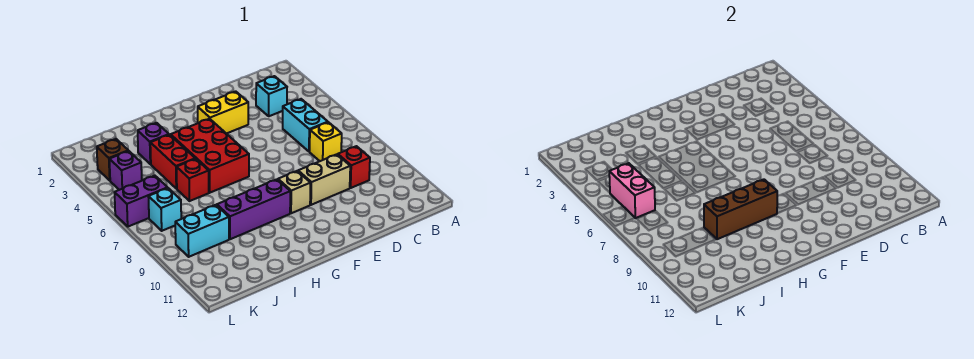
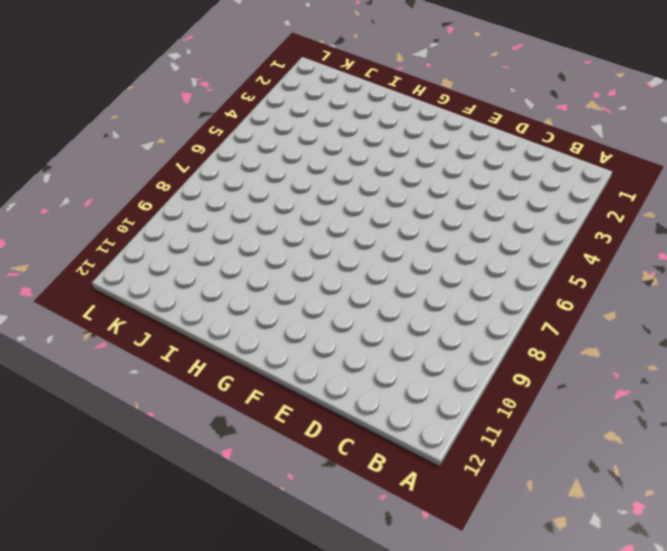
none -> cyan 1x1 brick [256,76,287,116]
none -> cyan 1x2 brick [283,99,328,152]
none -> yellow 1x1 brick [310,122,342,161]

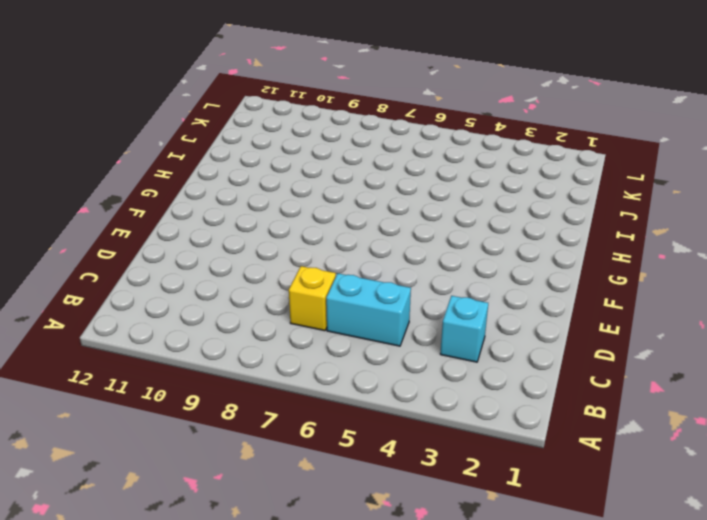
none -> red 1x1 brick [338,146,370,188]
none -> tan 1x2 brick [298,154,350,205]
none -> yellow 1x2 brick [198,91,248,134]

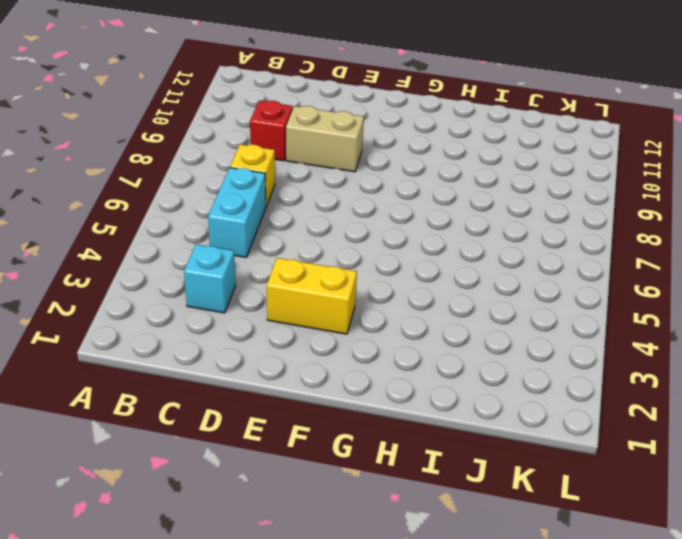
none -> tan 1x1 brick [278,171,311,213]
none -> red 2x3 brick [171,119,249,193]
none -> purple 1x3 brick [217,179,290,239]

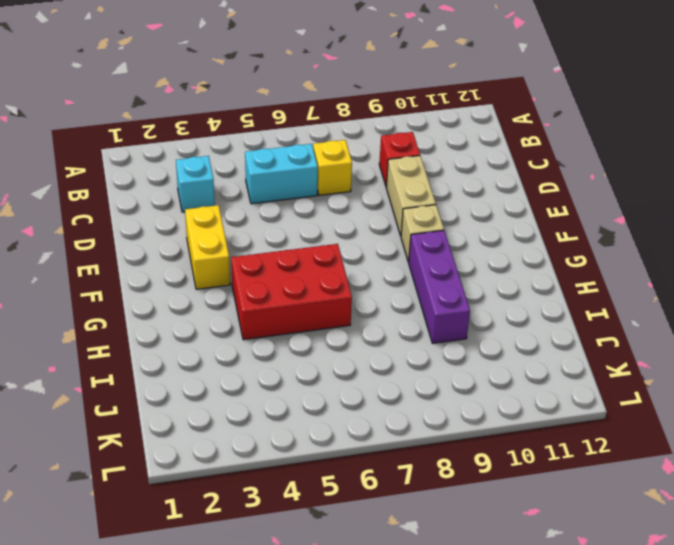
none -> purple 1x1 brick [138,123,169,164]
none -> red 1x2 brick [150,135,195,189]
none -> red 1x1 brick [177,159,209,201]

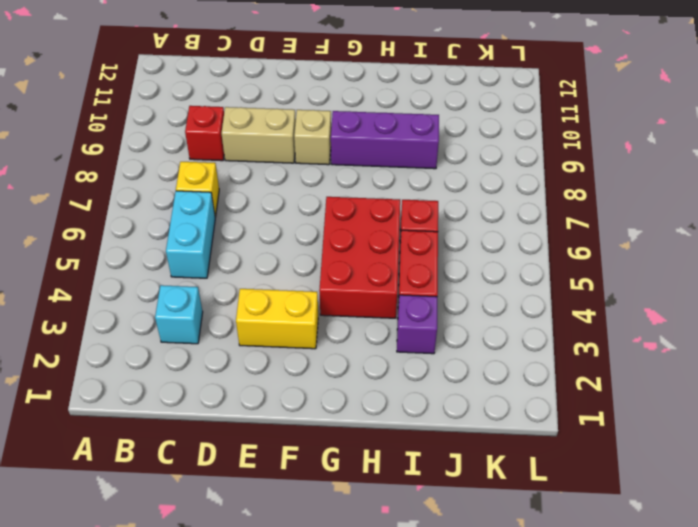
none -> cyan 1x2 brick [175,205,229,257]
none -> brown 1x1 brick [97,139,128,180]
none -> purple 1x1 brick [109,151,142,190]

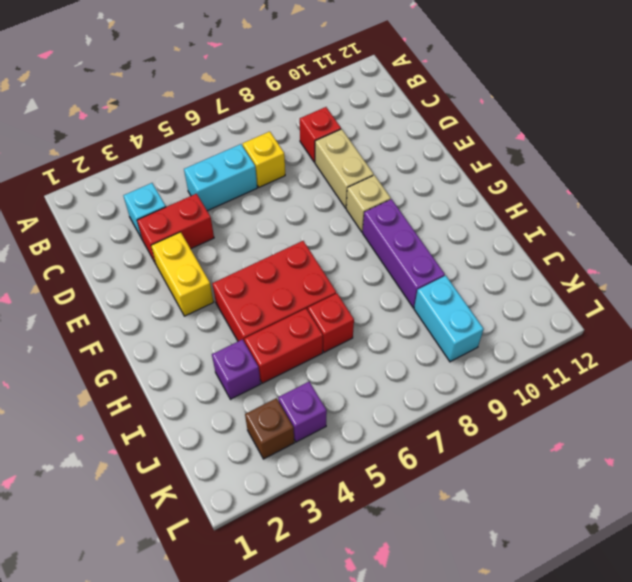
red 1x2 brick [137,194,214,264] -> none
none -> purple 1x2 brick [114,176,168,227]
none -> cyan 1x1 brick [148,188,181,231]
none -> brown 1x3 brick [704,179,777,239]

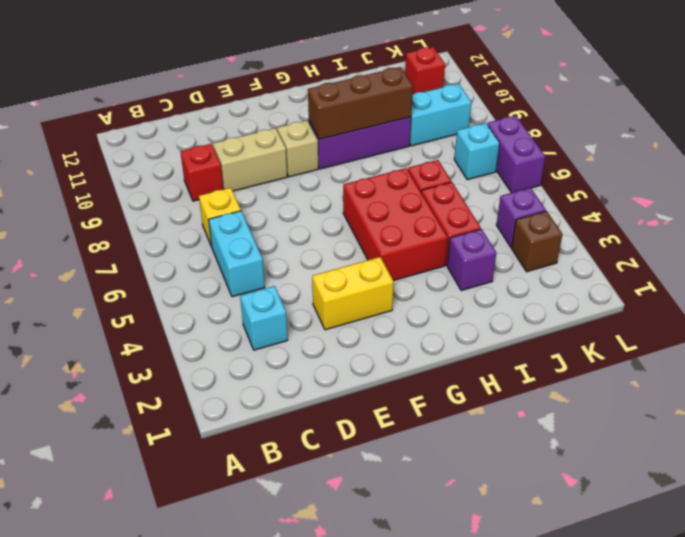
red 1x1 brick [405,47,445,95] -> none
purple 1x2 brick [487,116,545,193] -> purple 1x2 brick turned to [114,176,168,227]
none -> pink 1x2 brick [609,163,655,218]

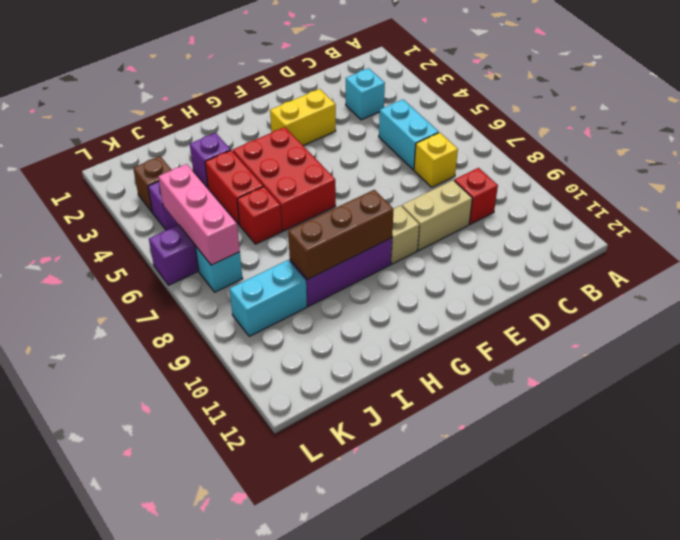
pink 1x3 brick [158,164,240,265] -> pink 1x2 brick [609,163,655,218]

